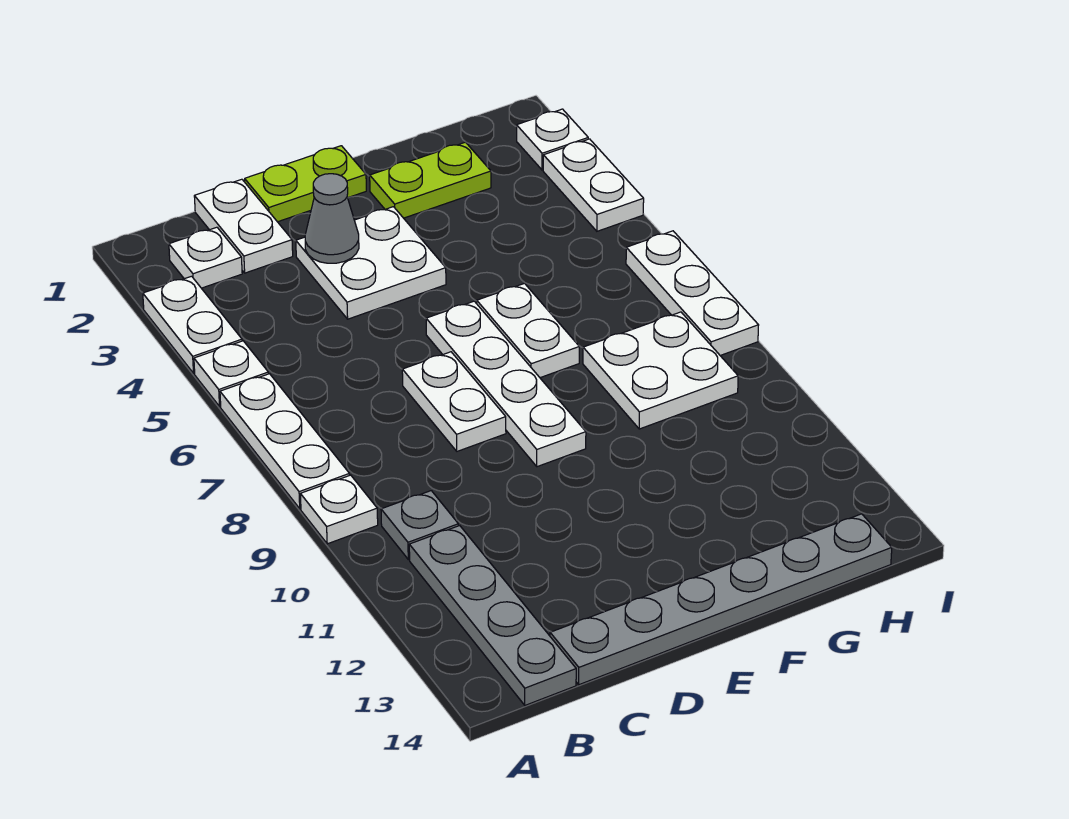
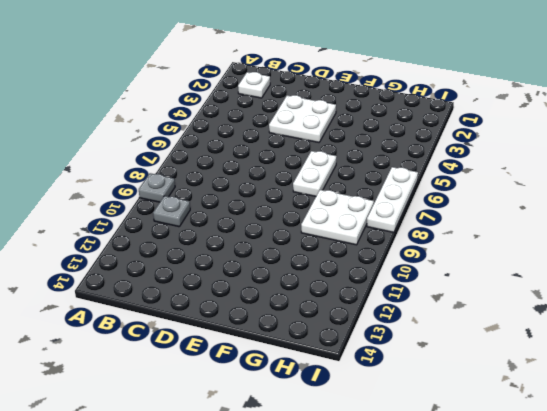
grey 1x1 plate [139,173,175,202] -> white 1x1 plate [300,475,378,544]
none -> white 1x2 plate [143,276,242,373]
none -> white 1x1 plate [194,341,268,406]
none -> white 1x3 plate [220,374,350,509]

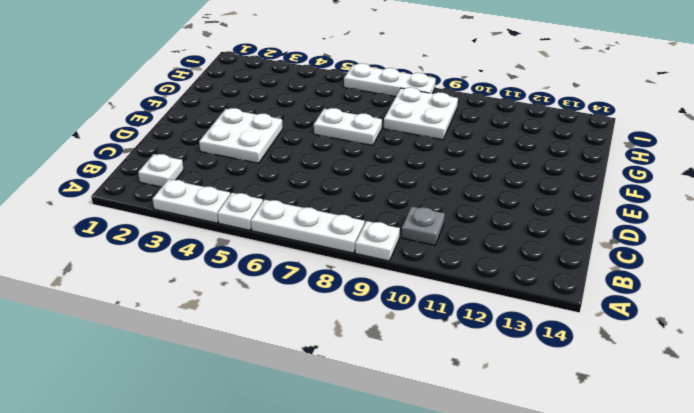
none -> grey 1x4 plate [409,526,576,705]
none -> white 1x2 plate [194,179,293,273]
none -> grey 1x6 plate [550,514,892,685]

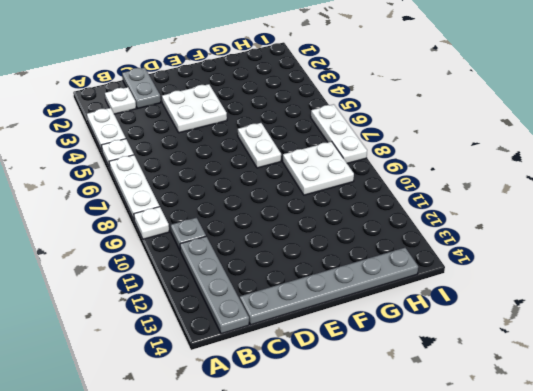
grey 1x2 plate [122,67,161,108] -> white 1x2 plate [194,179,293,273]
none -> lime 1x2 plate [245,146,366,222]
none -> white 1x2 plate [402,352,506,451]
none -> white 1x4 plate [426,301,586,467]

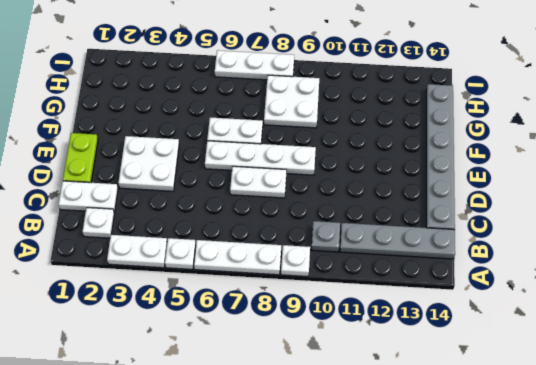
none -> lime 1x2 plate [370,142,491,218]
none -> white 1x1 plate [517,109,588,170]
none -> white 1x2 plate [543,139,644,231]

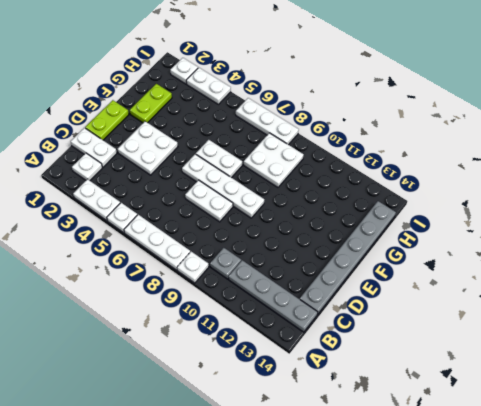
none -> grey 1x1 cone [305,174,359,263]

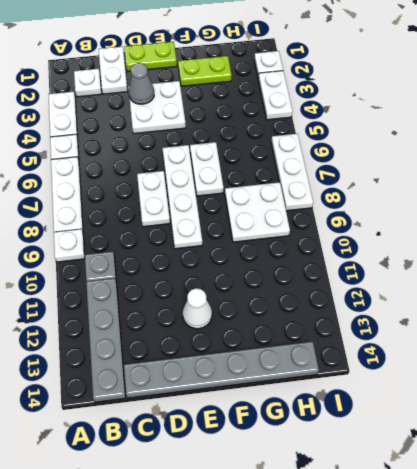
white 1x1 cone [183,288,212,329] -> none

